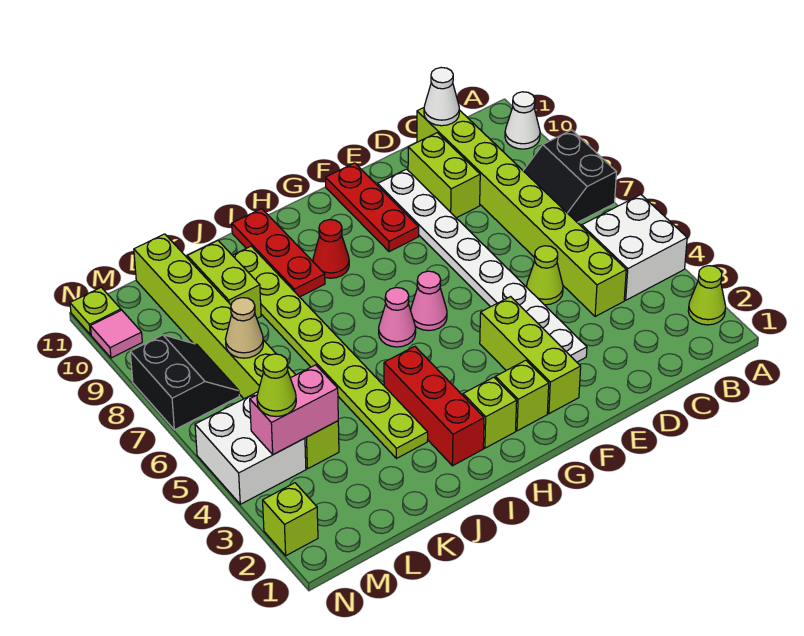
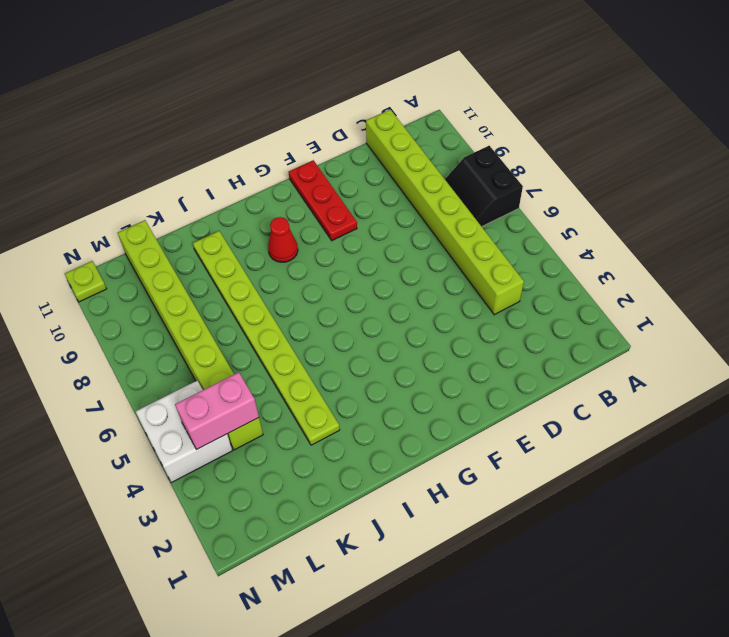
none -> lime 1x1 cone [688,266,726,325]
none -> white 2x2 brick [582,195,687,300]
none -> white 1x1 cone [505,92,540,149]

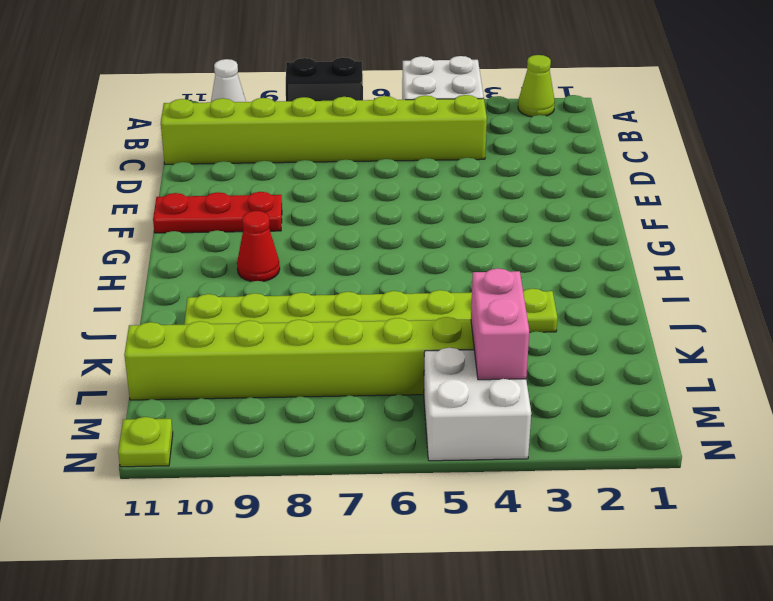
none -> lime 1x1 cone [527,246,563,305]
none -> lime 1x2 brick [408,133,480,218]
none -> white 1x8 plate [378,169,587,362]

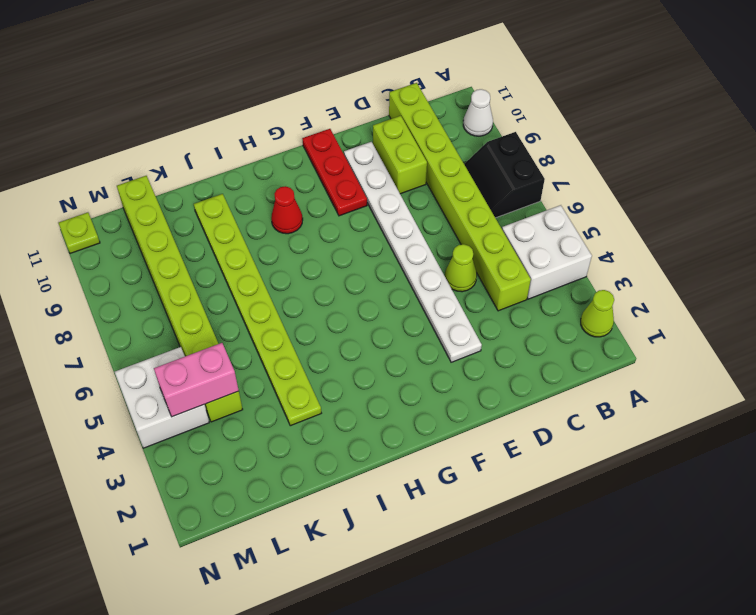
none -> lime 1x3 brick [480,297,581,414]
none -> lime 1x1 brick [495,360,549,431]
none -> pink 1x1 cone [411,271,447,331]

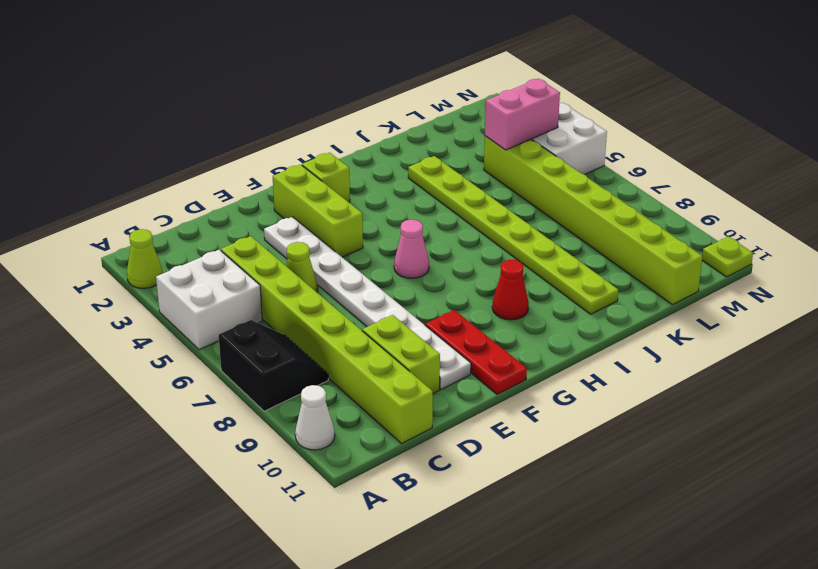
none -> lime 1x1 brick [463,377,517,448]
none -> pink 1x1 cone [379,288,416,347]
none -> red 1x3 brick [384,346,484,466]

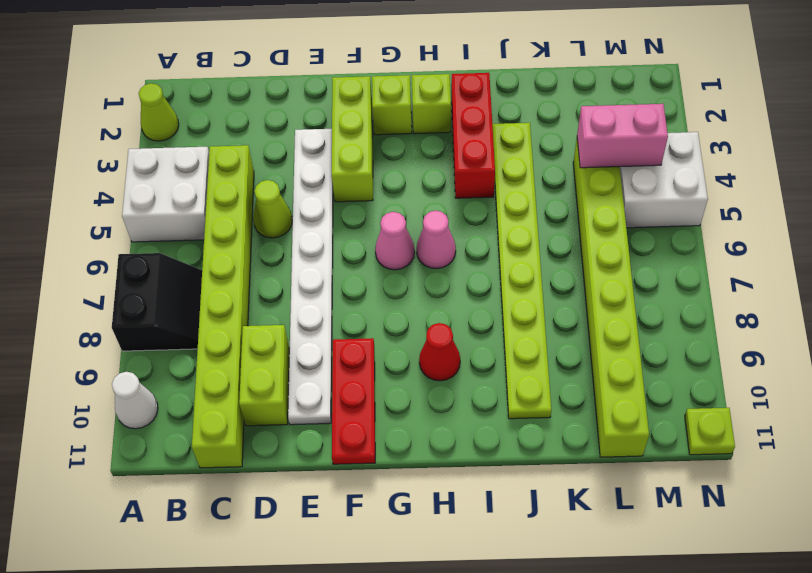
none -> red 1x3 plate [232,209,325,297]
none -> lime 1x2 brick [187,241,261,318]
none -> black 2x2 slope [130,335,239,430]

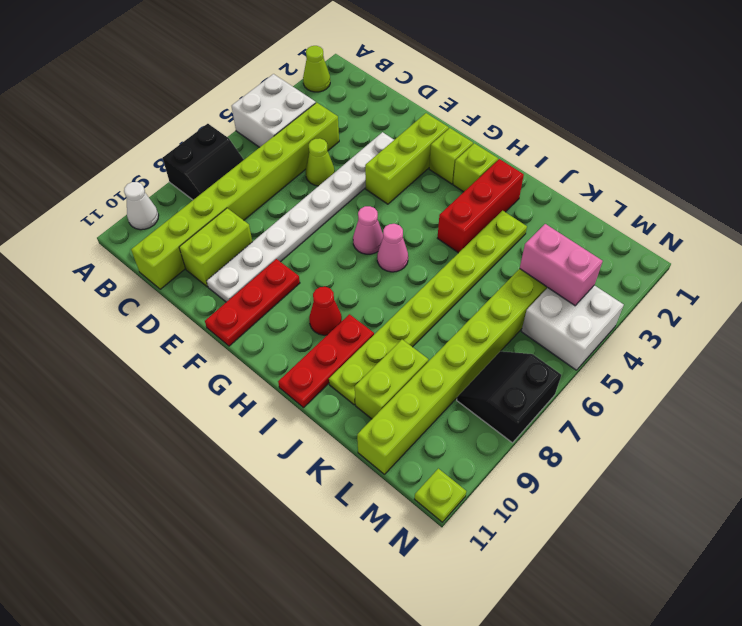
none -> lime 1x1 brick [263,483,318,556]
none -> pink 1x1 tile [90,310,142,358]
none -> white 1x1 cone [424,68,459,126]

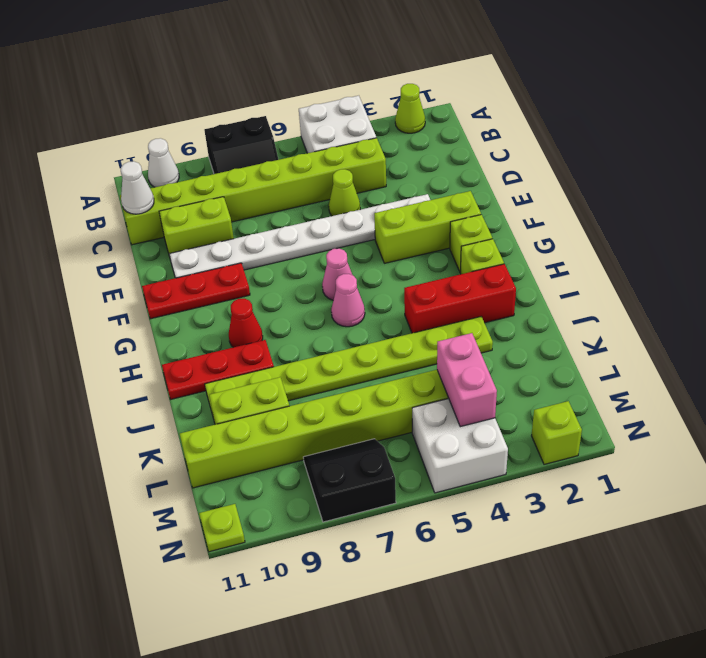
none -> pink 1x1 tile [90,310,142,358]
none -> tan 1x1 cone [226,298,263,358]
none -> lime 1x1 cone [257,354,296,417]

